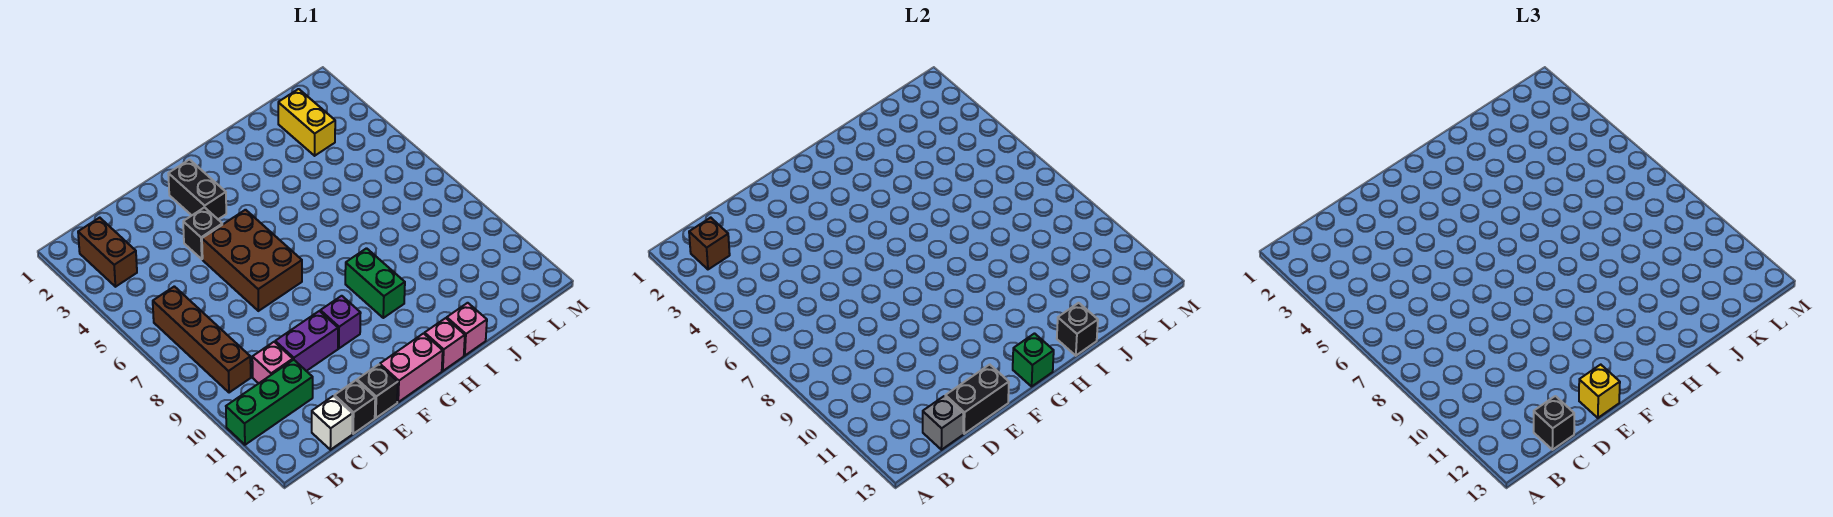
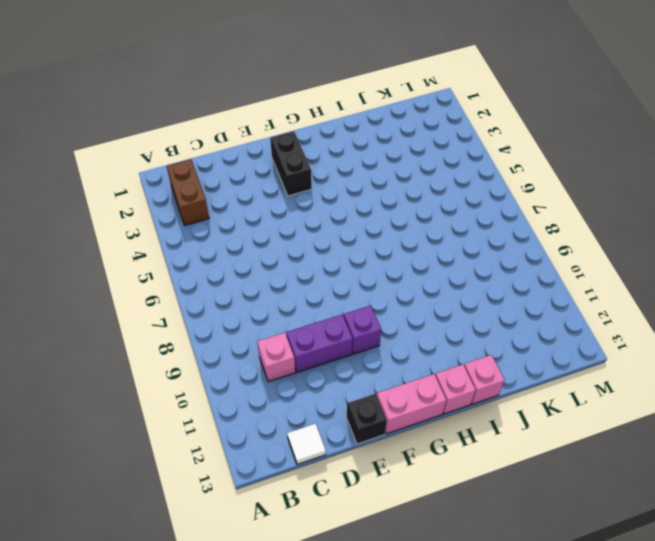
white 1x1 tile [287,424,326,465] -> white 1x1 brick [312,396,352,450]
none -> green 1x3 brick [226,360,313,445]
none -> brown 1x4 brick [153,286,251,393]
none -> black 1x1 brick [334,380,375,434]

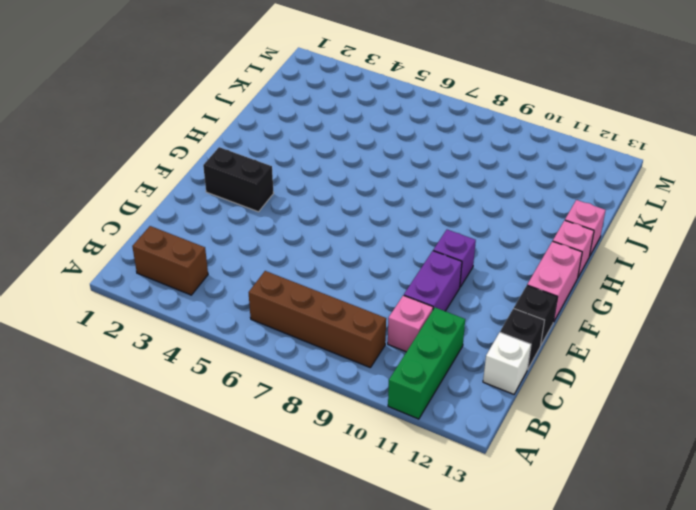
none -> black 1x1 brick [183,207,222,259]
none -> brown 2x3 brick [202,210,302,311]
none -> green 1x2 brick [345,248,405,318]

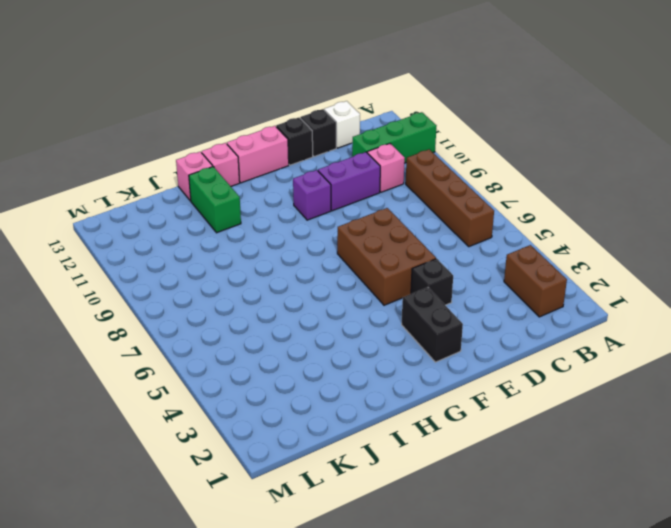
green 1x2 brick [189,167,241,233] -> green 1x2 brick moved to [345,248,405,318]
none -> yellow 1x2 brick [278,89,335,156]
none -> brown 1x1 brick [689,218,730,269]
none -> grey 1x1 brick [923,396,963,450]

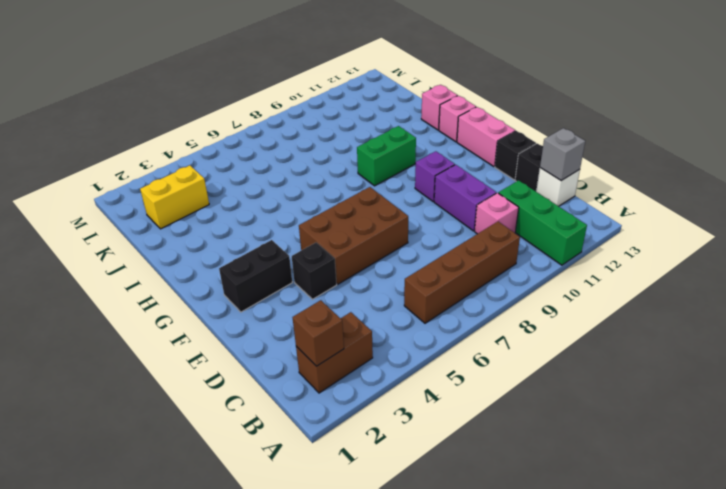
none -> black 1x2 brick [945,365,1009,434]
none -> green 1x1 brick [1013,334,1054,386]
none -> black 1x1 brick [1057,303,1098,356]

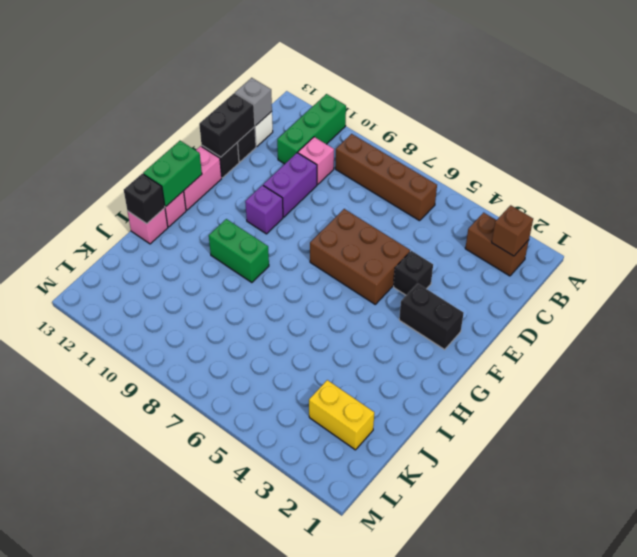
green 1x2 brick [143,141,202,206] -> green 1x1 brick [1013,334,1054,386]
none -> black 1x1 brick [1534,396,1574,450]
none -> yellow 1x1 brick [1579,365,1620,418]

